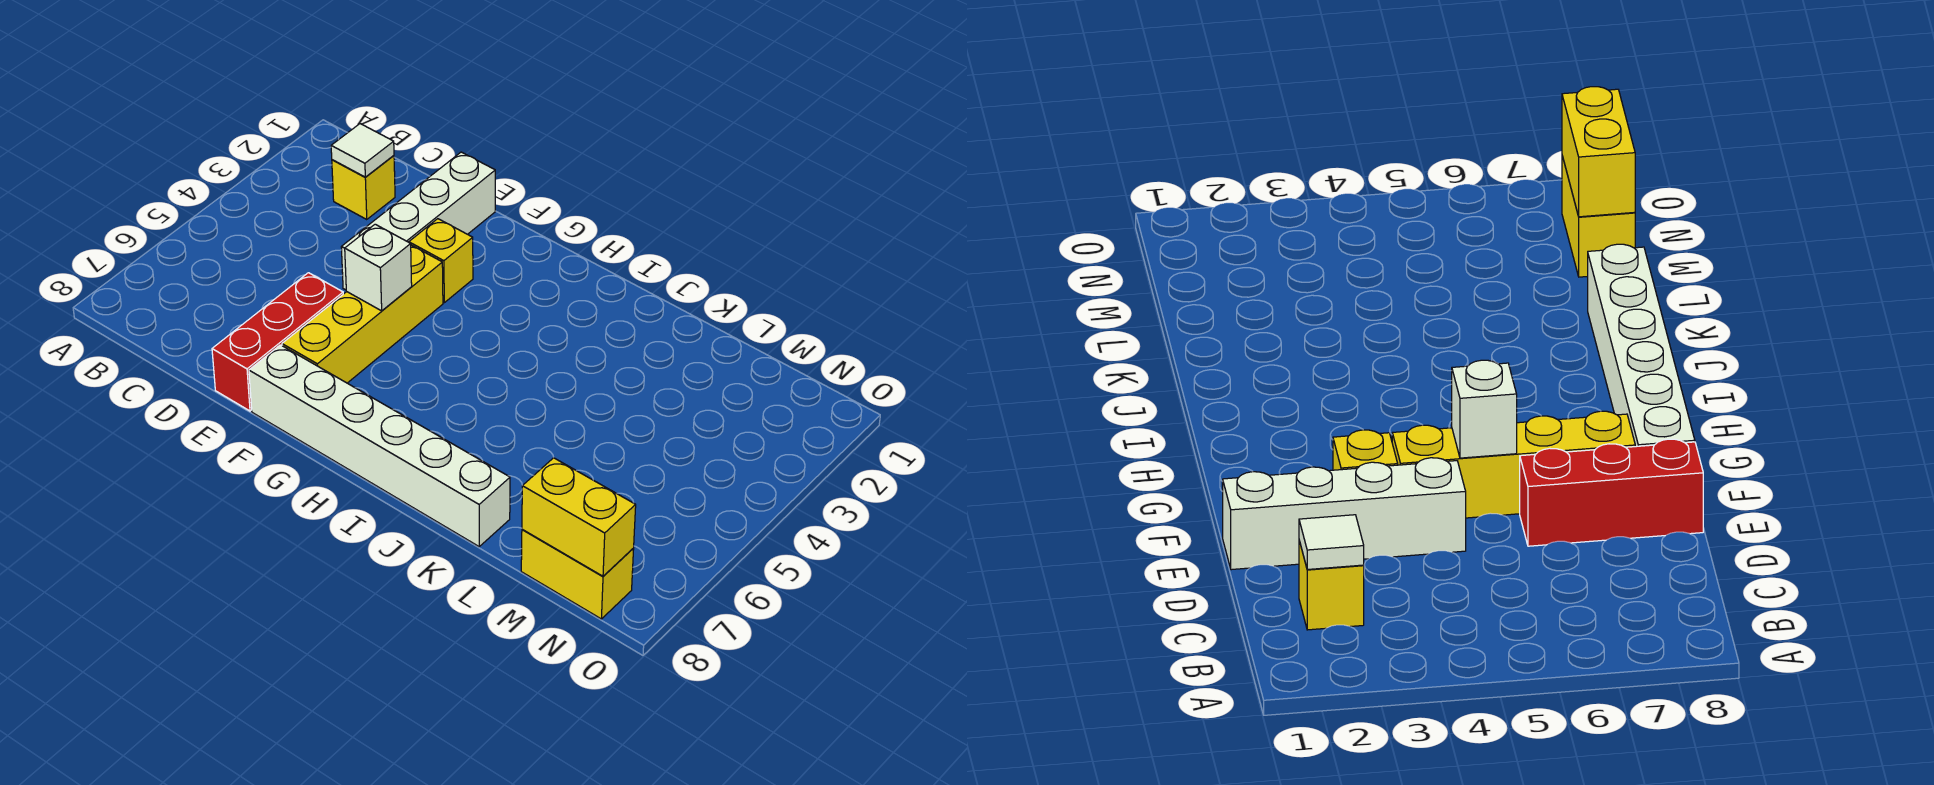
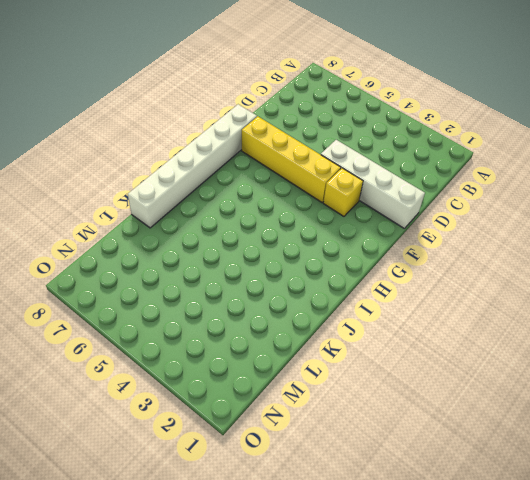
none -> yellow 1x1 brick [332,156,395,219]
none -> red 1x3 brick [212,273,343,411]

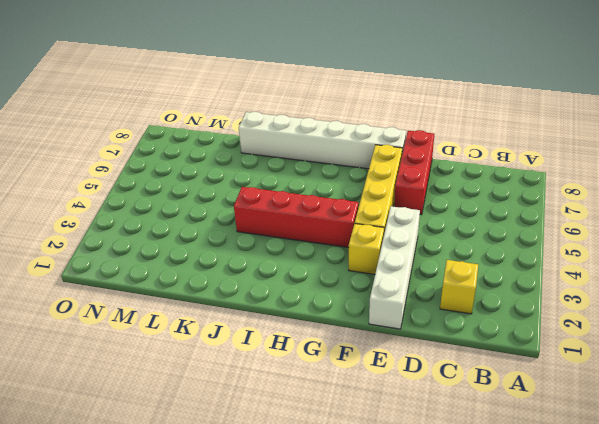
red 1x4 brick [234,187,359,248] -> none
none -> yellow 1x2 brick [521,529,634,619]
none -> white 1x1 tile [331,124,394,177]

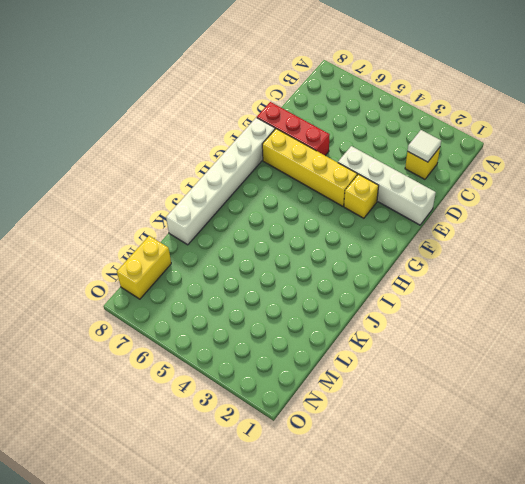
none -> white 1x1 brick [345,224,412,311]
none -> yellow 1x2 brick [522,458,636,576]

